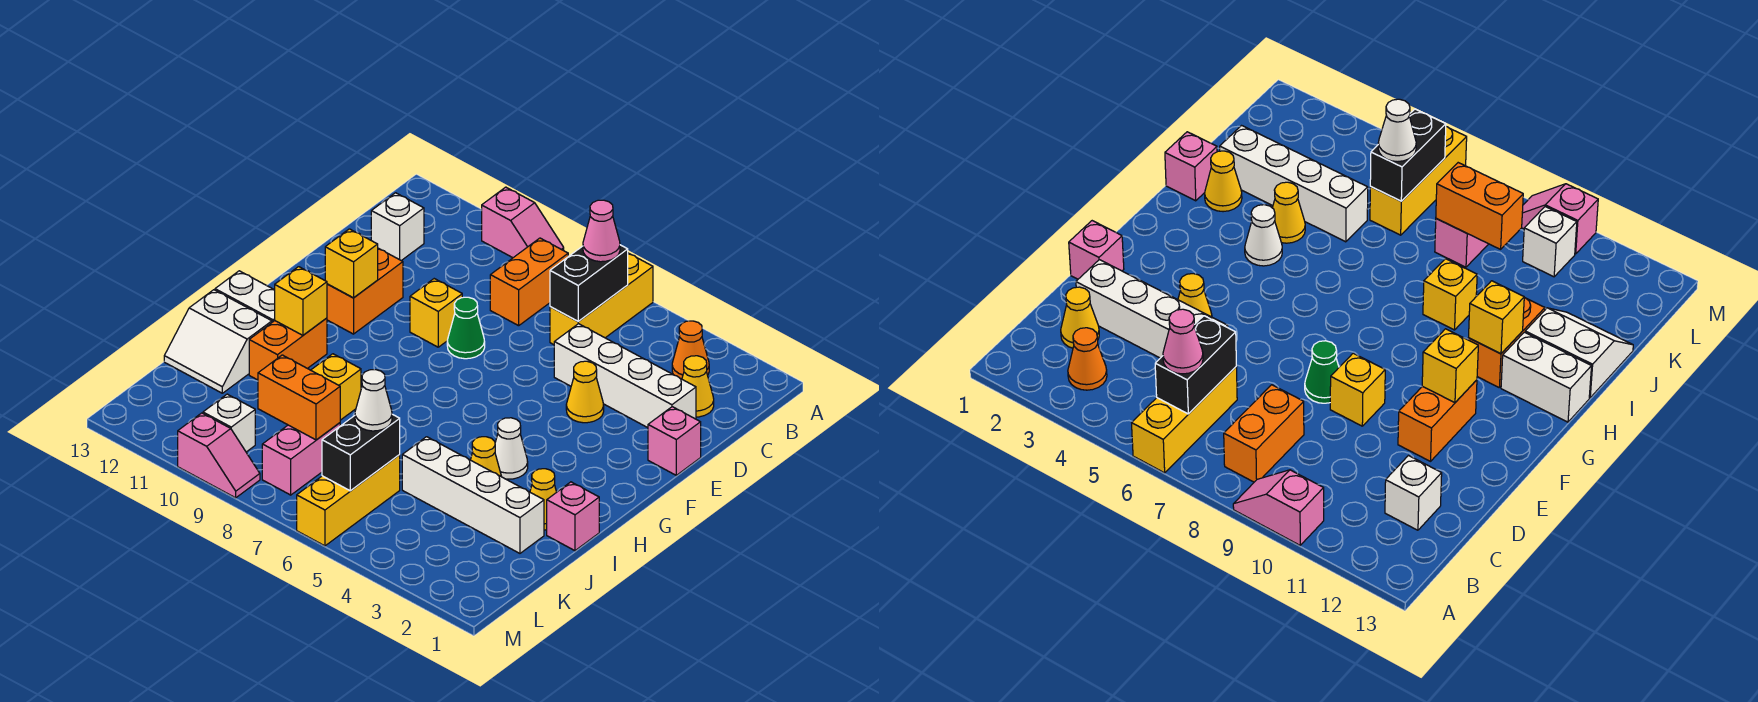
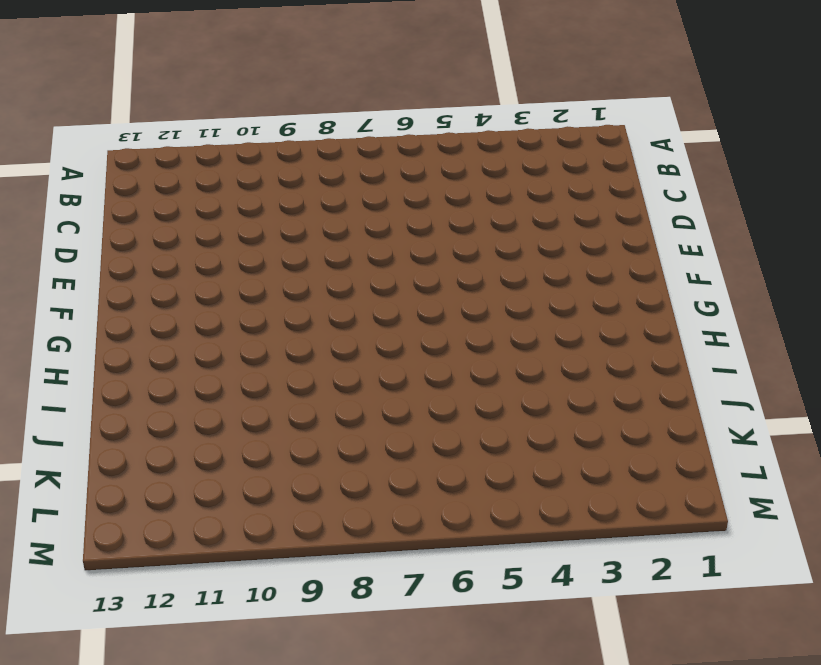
none -> yellow 1x3 brick [550,253,653,345]
none -> pink 1x2 slope [482,187,564,258]
none -> orange 1x1 cone [672,321,709,379]
none -> orange 1x2 brick [490,238,568,326]

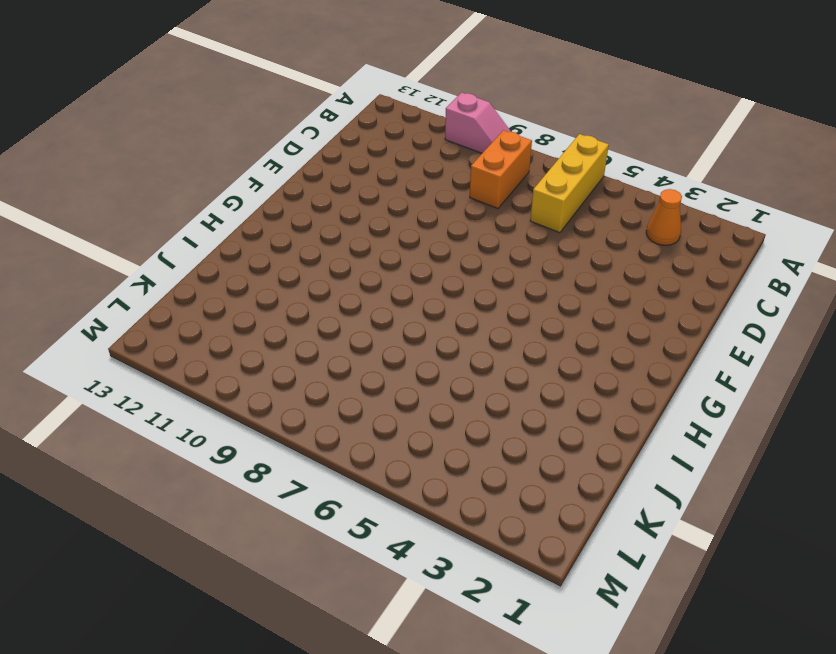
none -> yellow 1x1 cone [682,356,714,417]
none -> white 1x1 brick [371,193,424,261]
none -> white 1x4 brick [554,324,696,428]
none -> pink 1x1 brick [648,407,701,475]

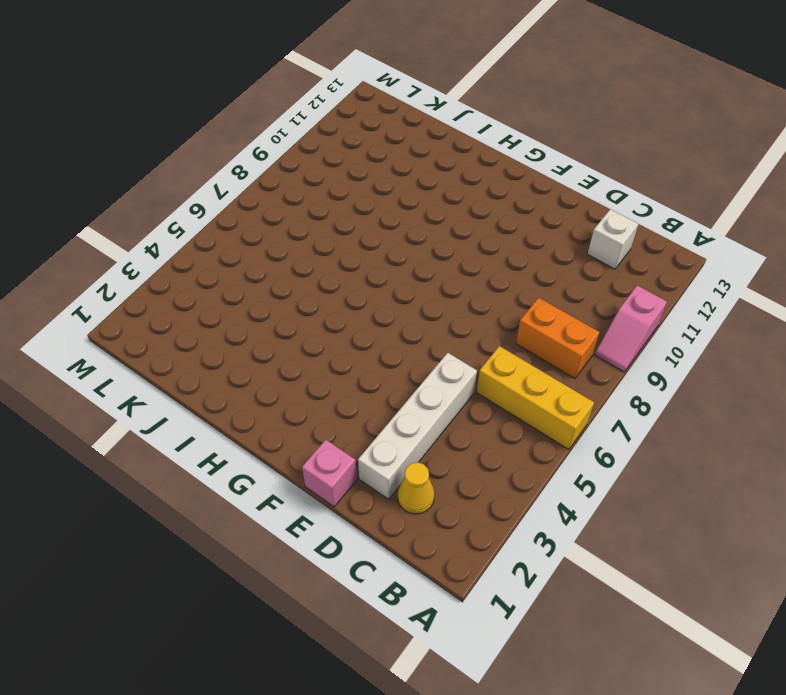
none -> orange 1x1 cone [672,321,709,379]
none -> yellow 1x1 cone [566,361,604,423]
none -> green 1x1 cone [447,297,485,359]
none -> yellow 1x1 brick [410,279,462,347]

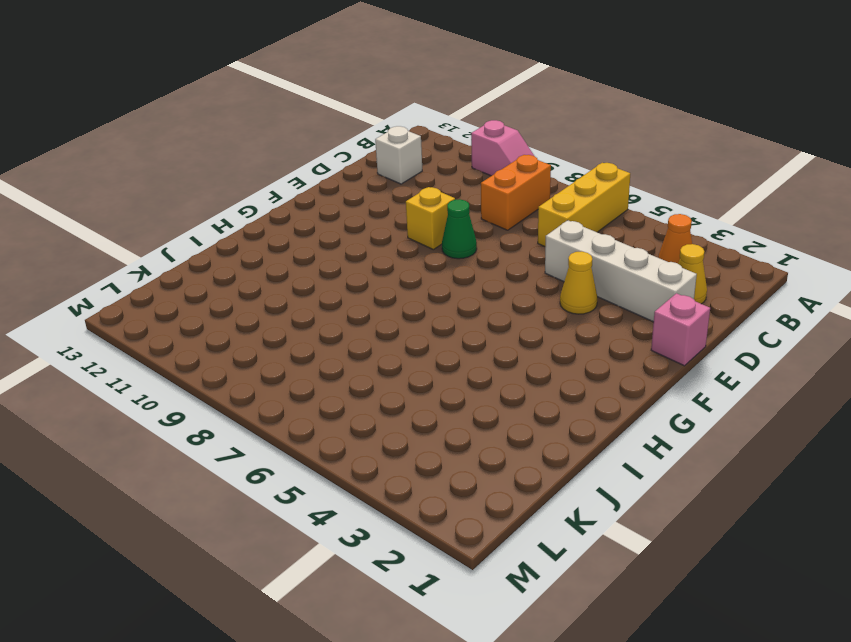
none -> orange 1x2 brick [327,248,403,334]
none -> white 1x1 cone [495,418,528,479]
none -> orange 1x2 brick [249,318,327,380]
none -> white 1x2 brick [215,271,275,322]

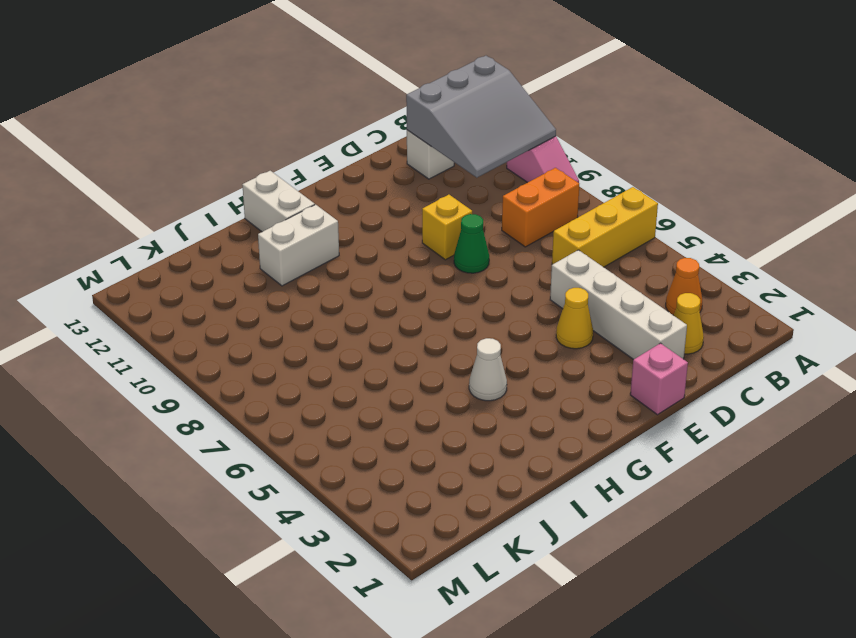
grey 3x3 slope [406,56,556,178] -> none
white 1x2 brick [258,205,339,286] -> orange 1x2 brick [249,318,327,380]
none -> orange 1x2 brick [327,248,403,334]
none -> pink 1x1 brick [547,482,599,551]
none -> yellow 1x1 cone [530,469,556,530]
none -> yellow 1x1 cone [471,437,502,477]

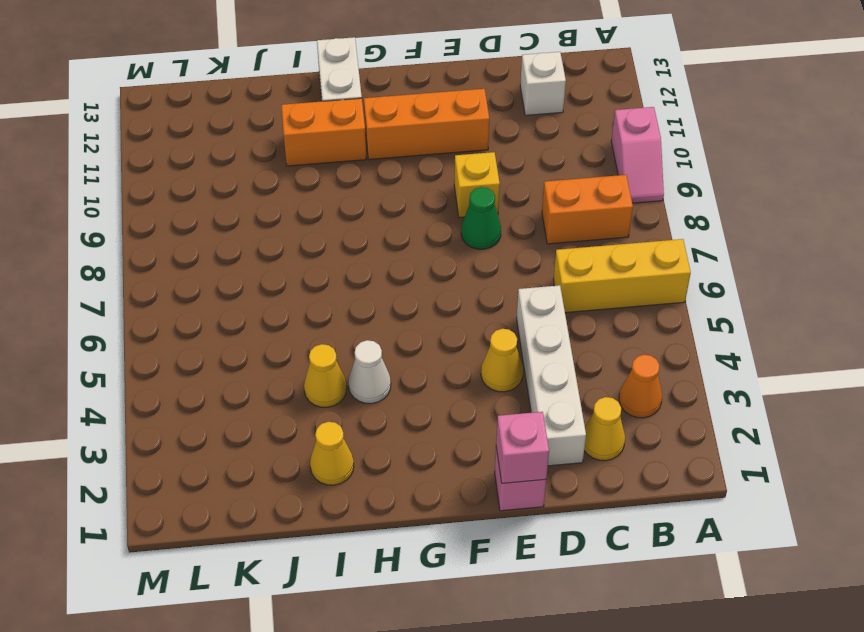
pink 1x1 brick [496,412,549,483] -> pink 1x1 brick moved to [547,482,599,551]
orange 1x3 brick [364,89,489,159] -> orange 1x2 brick [327,248,403,334]
none -> yellow 1x1 brick [311,354,361,420]
none -> white 2x2 slope [164,290,272,393]
none -> white 1x4 brick [402,437,544,553]
none -> yellow 1x3 brick [297,455,400,546]

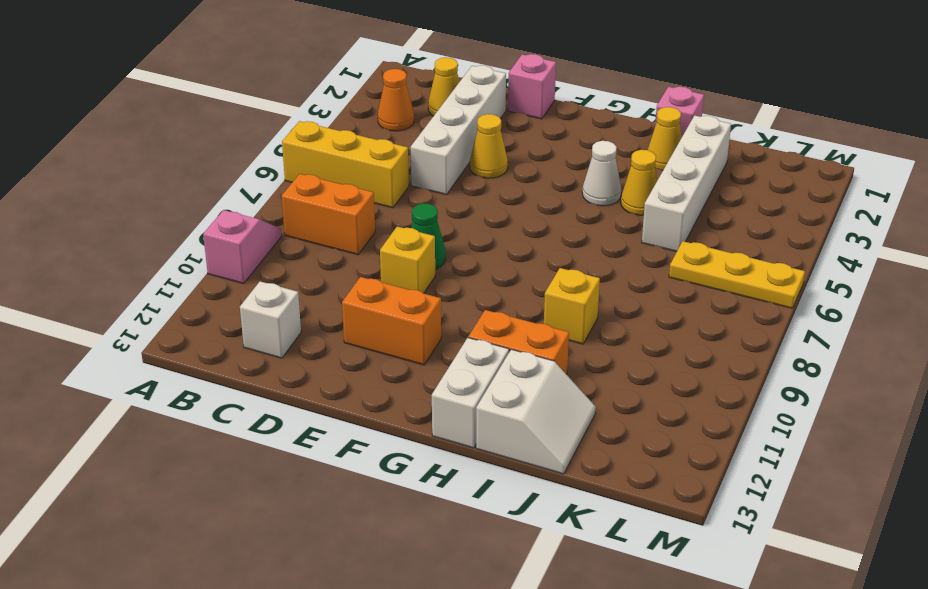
yellow 1x3 plate [669,241,805,308] -> yellow 1x3 brick [297,455,400,546]
none -> pink 1x2 brick [262,423,340,495]
none -> white 1x1 brick [203,394,255,452]
none -> pink 1x2 slope [178,413,260,498]
none -> black 1x2 brick [550,245,628,321]

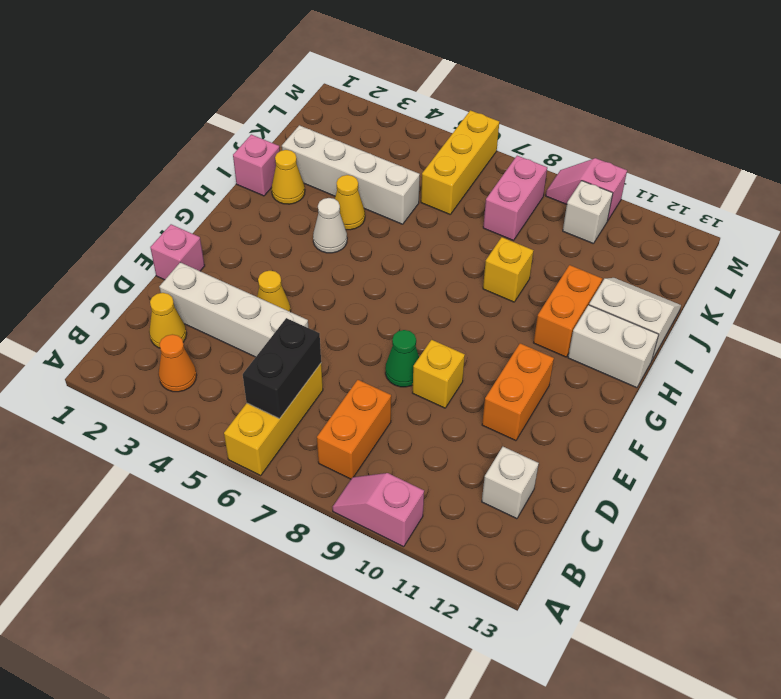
none -> yellow 1x1 brick [325,229,378,298]
none -> yellow 1x1 brick [275,267,327,335]
none -> black 1x2 brick [322,414,400,491]
none -> orange 1x2 brick [258,355,340,440]

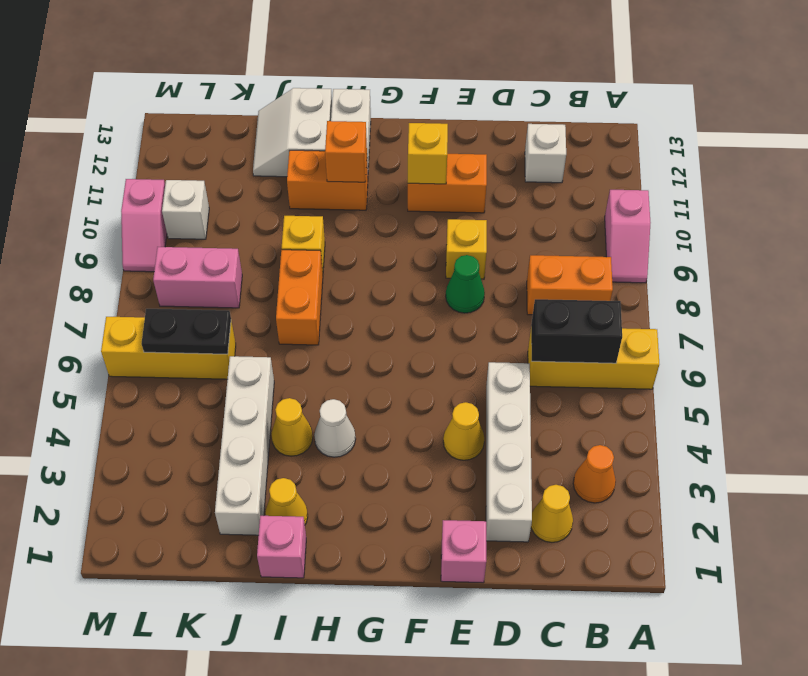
orange 1x1 brick [325,121,367,182] -> yellow 1x1 brick [275,267,327,335]
orange 1x2 brick [276,250,323,345] -> orange 1x2 brick moved to [258,355,340,440]
black 1x2 plate [142,309,231,354] -> black 1x2 brick [322,414,400,491]
none -> pink 1x1 cone [583,200,620,262]
none -> white 1x1 cone [355,370,392,431]

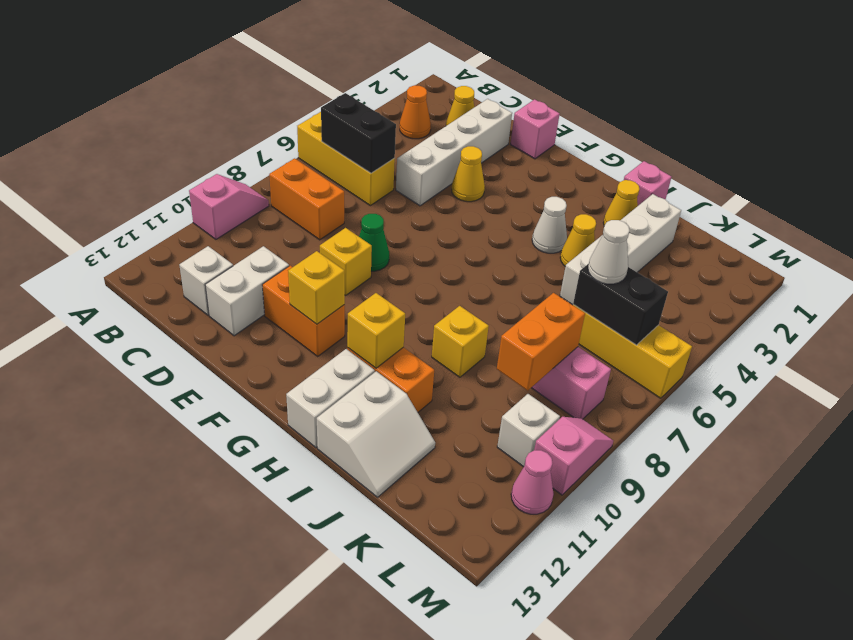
white 1x2 brick [205,246,289,336] -> none
pink 1x1 cone [511,450,554,514] -> pink 1x1 cone moved to [583,200,620,262]

